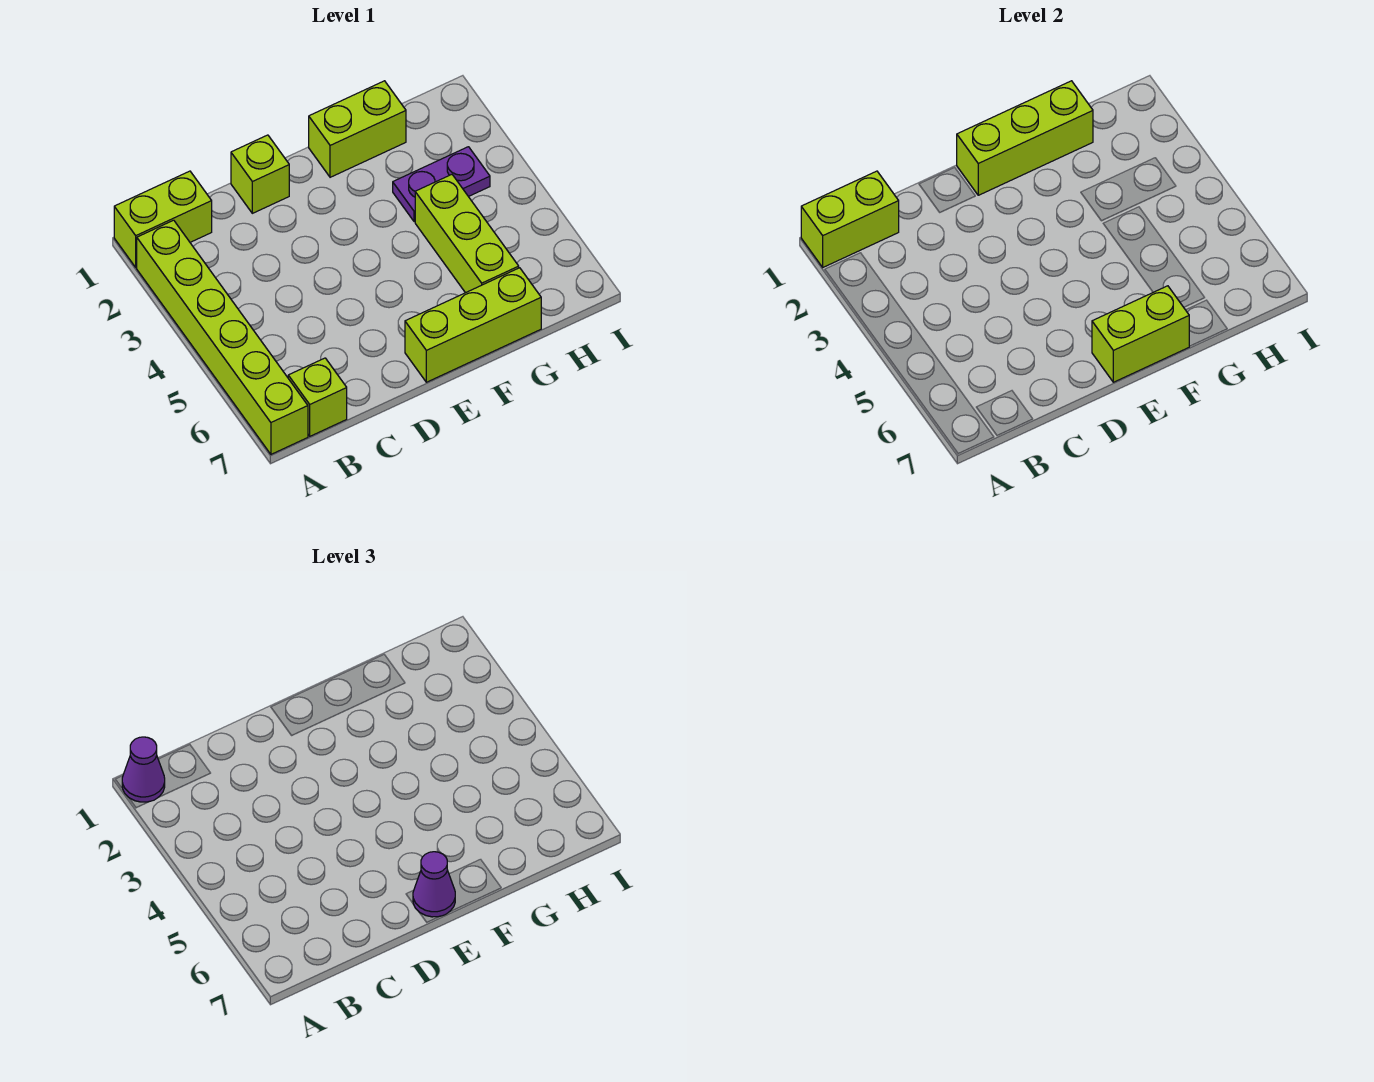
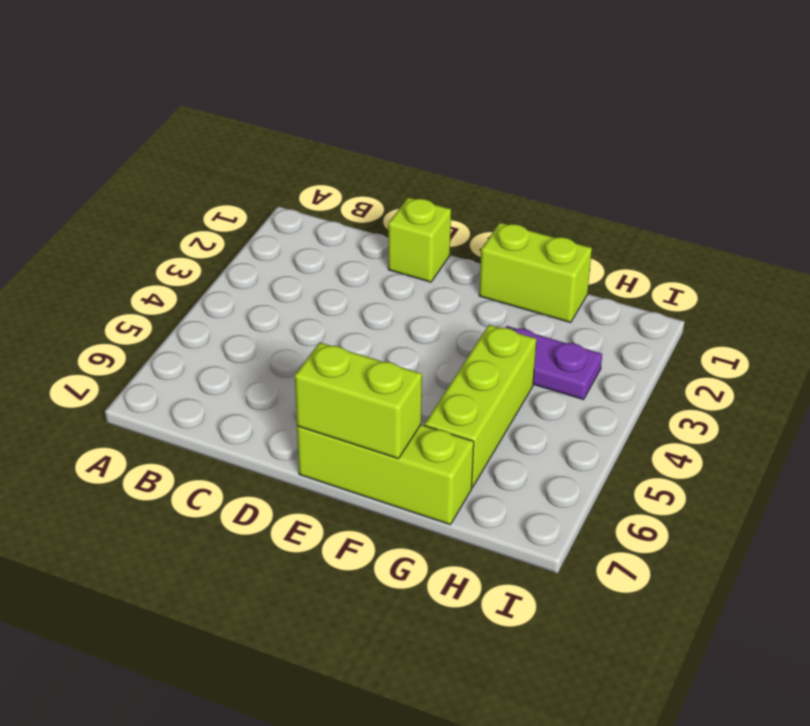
none -> lime 1x2 brick [114,171,212,267]
none -> lime 1x6 brick [137,220,308,454]
none -> lime 1x1 brick [288,358,347,436]

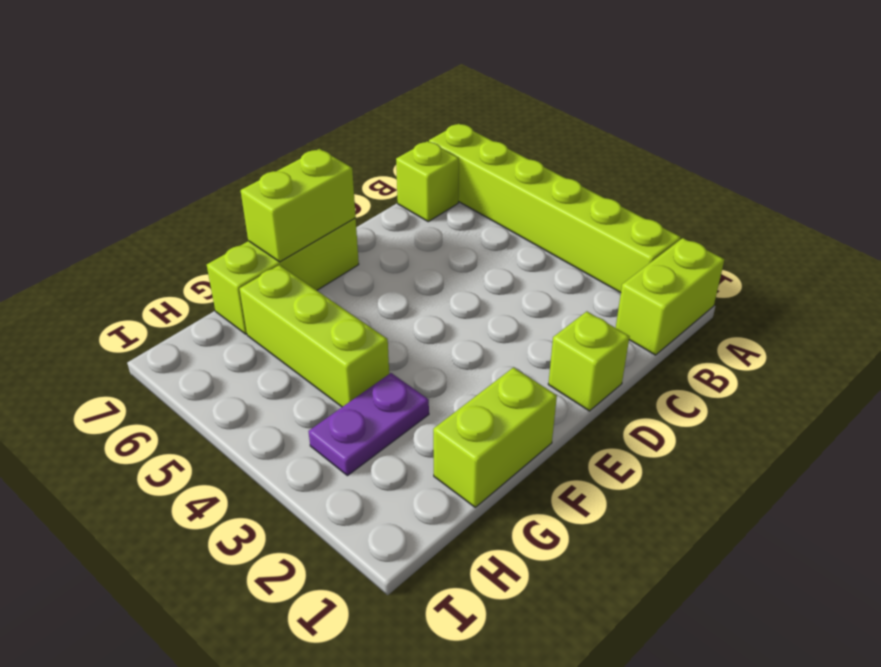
none -> lime 1x2 brick [801,171,899,267]
none -> lime 1x3 brick [957,81,1093,195]
none -> purple 1x1 cone [122,737,165,802]

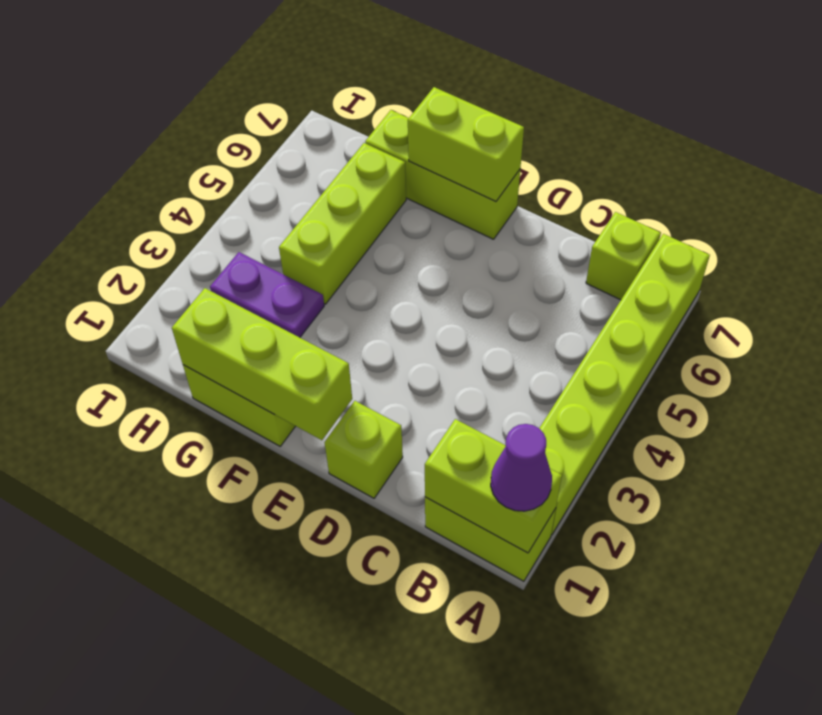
none -> purple 1x1 cone [413,852,455,917]

